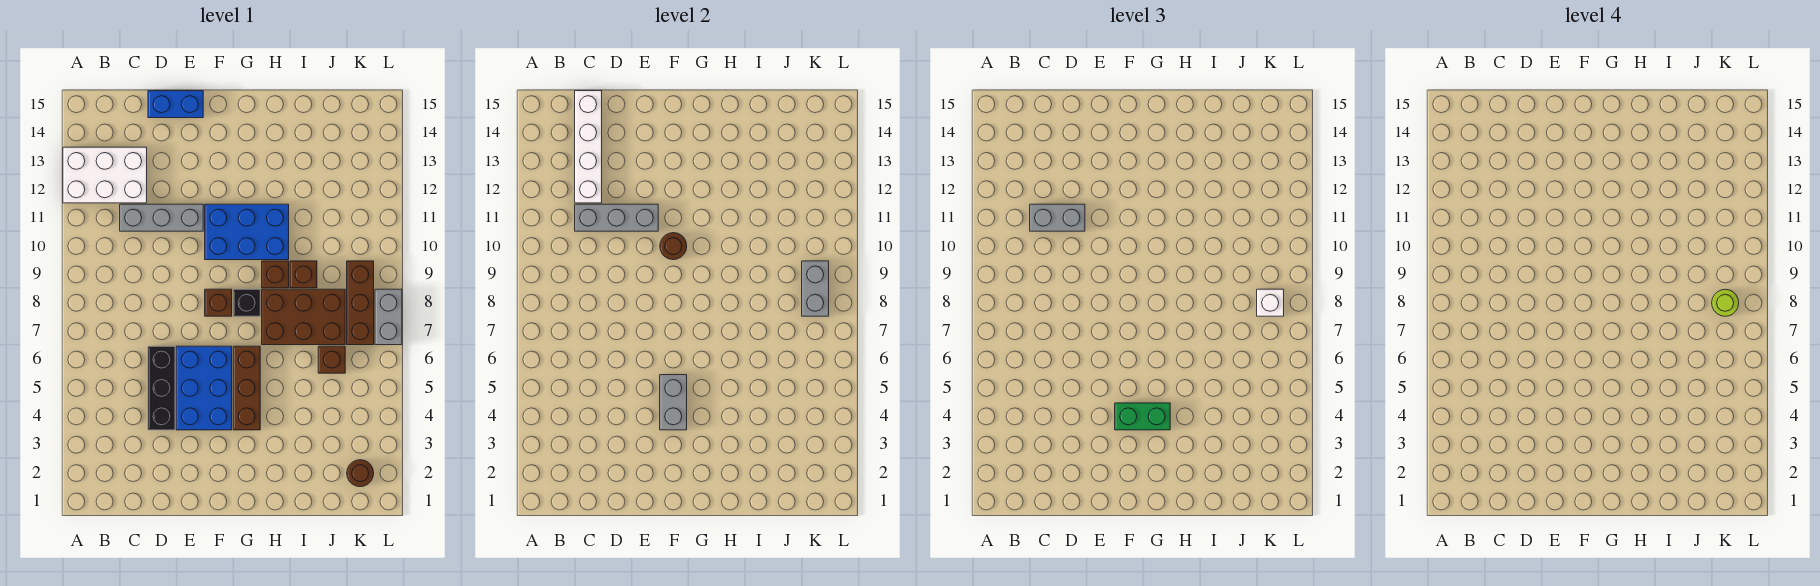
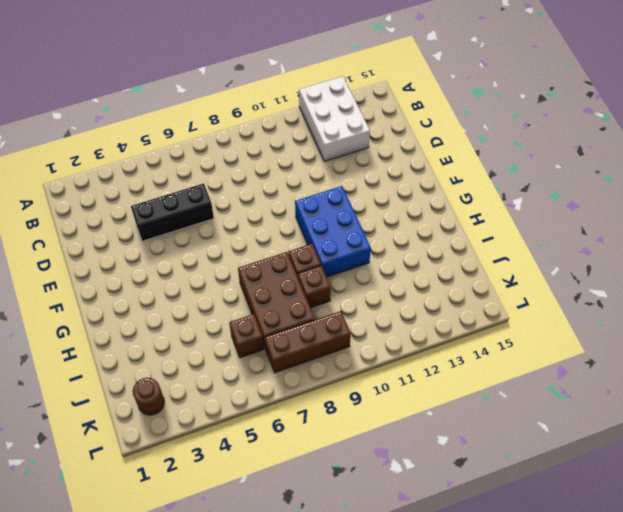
none -> grey 1x3 brick [120,204,203,231]
none -> blue 1x2 brick [148,91,203,118]
none -> blue 2x3 brick [176,346,232,430]

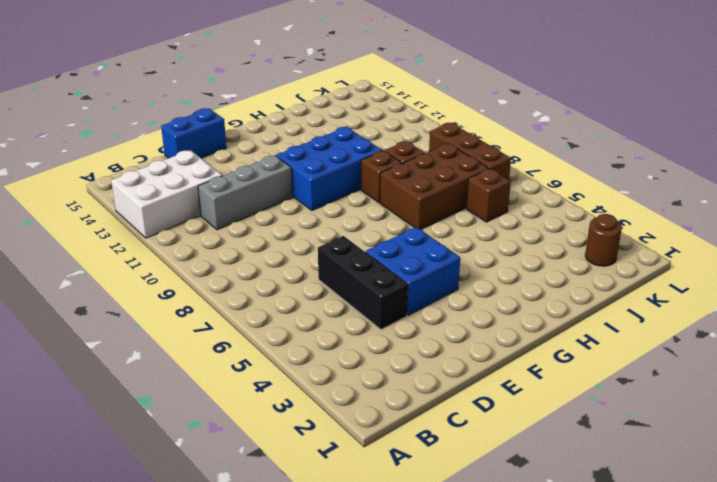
blue 2x2 brick [366,227,460,315] -> blue 2x3 brick [176,346,232,430]
none -> brown 1x1 brick [205,289,232,316]
none -> brown 1x3 brick [233,346,260,430]
none -> black 1x1 brick [233,289,260,316]

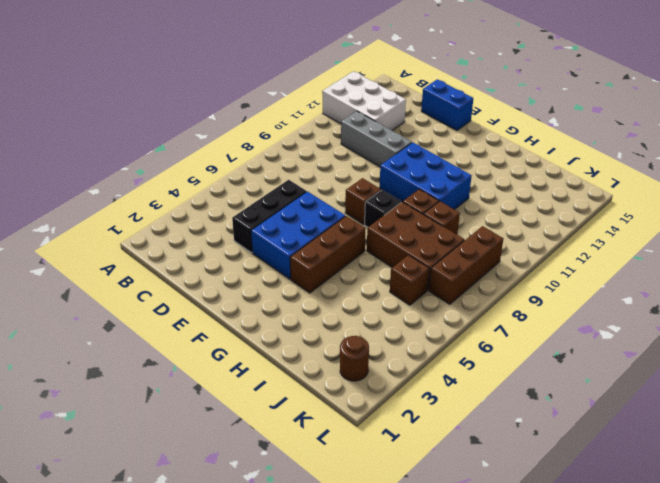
none -> grey 1x2 brick [375,289,402,345]
none -> grey 1x3 brick [575,204,658,231]
none -> white 1x4 brick [575,91,602,203]

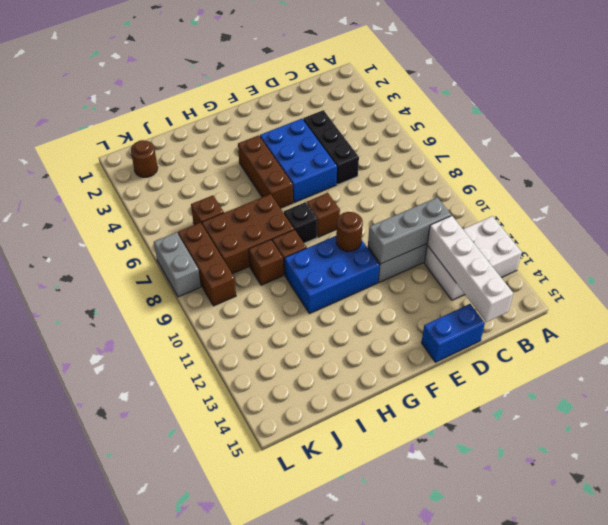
none -> grey 1x2 brick [660,375,687,430]
none -> grey 1x2 brick [802,261,829,316]
none -> grey 1x2 brick [1030,204,1085,231]

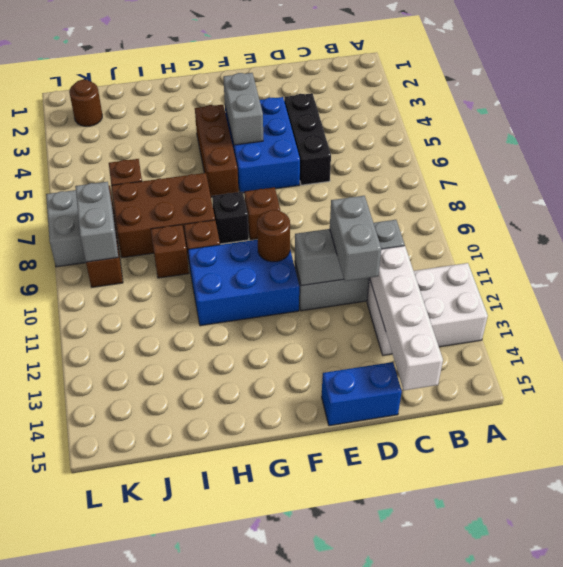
grey 1x2 brick [330,196,381,281] -> grey 1x2 brick turned to [1030,204,1085,231]
none -> green 1x2 brick [1115,403,1170,430]
none -> white 1x1 brick [1257,289,1284,316]
none -> lime 1x1 round brick [1712,289,1739,316]

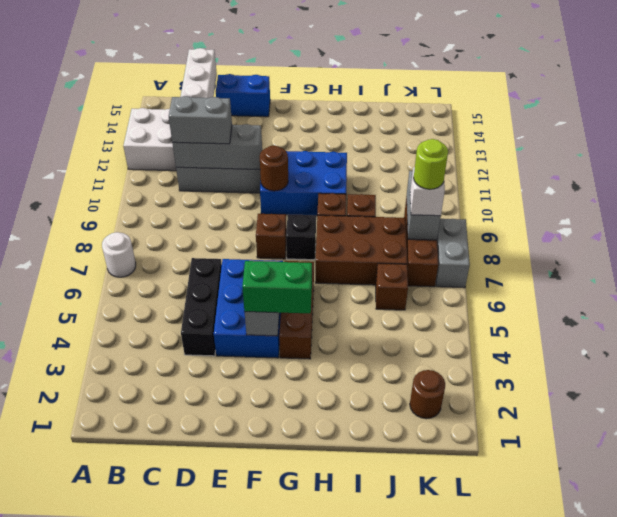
white 1x1 round brick [102,232,136,277] -> none

